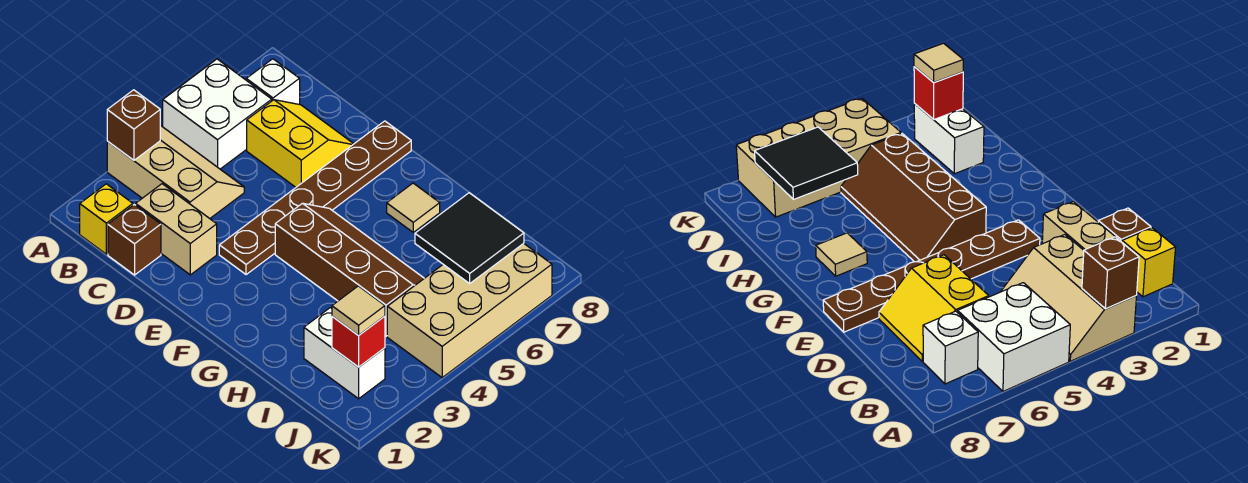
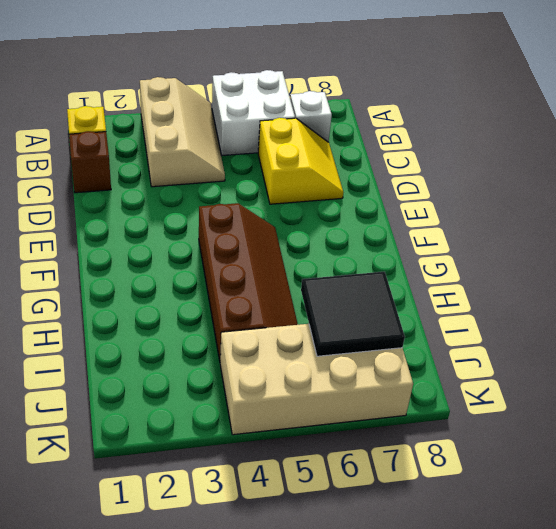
none -> tan 1x2 brick [136,184,217,275]
none -> brown 1x6 plate [219,121,411,275]
none -> tan 1x1 tile [387,183,440,232]

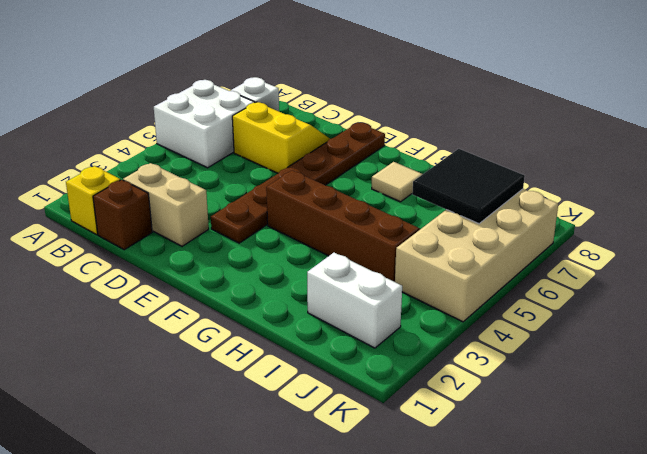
none -> tan 2x3 slope [107,126,244,218]
none -> brown 1x1 brick [107,90,160,160]
none -> red 1x1 brick [332,316,385,367]

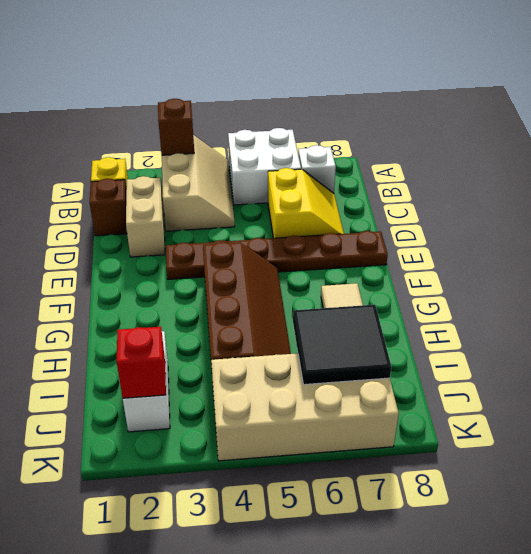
none -> tan 1x1 tile [332,286,385,336]

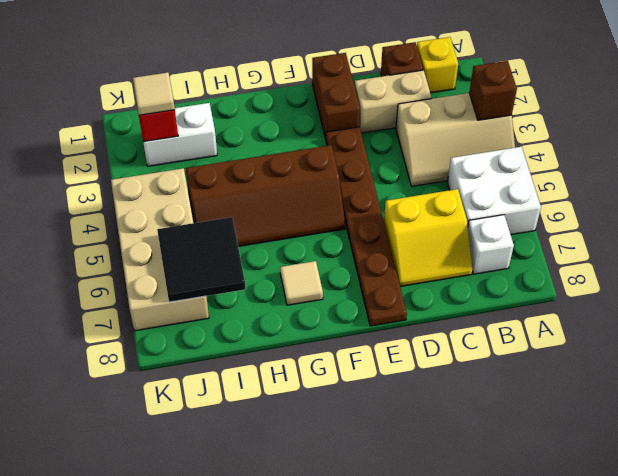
brown 1x2 brick [312,53,360,138] -> none

